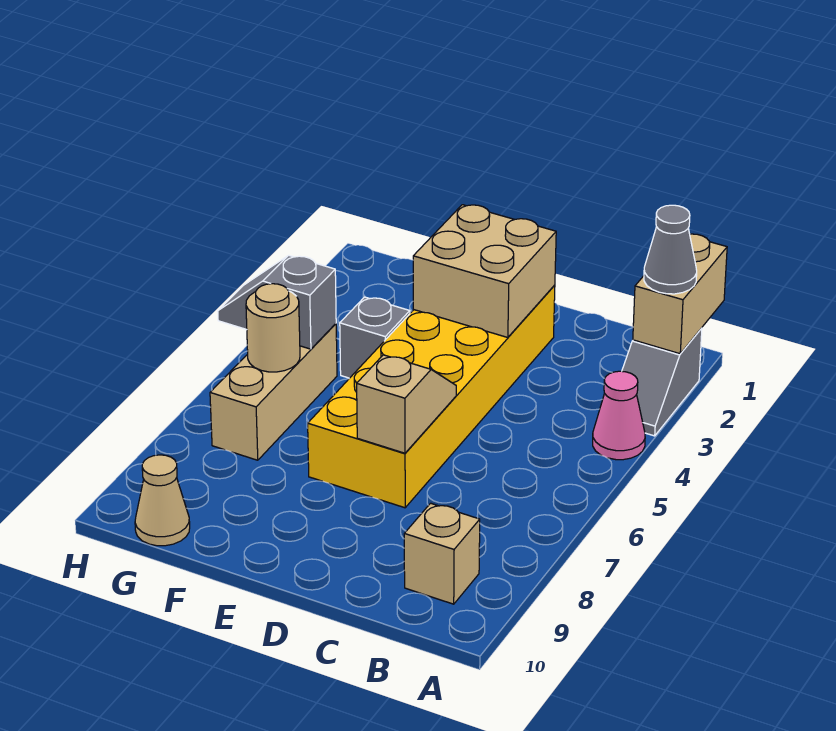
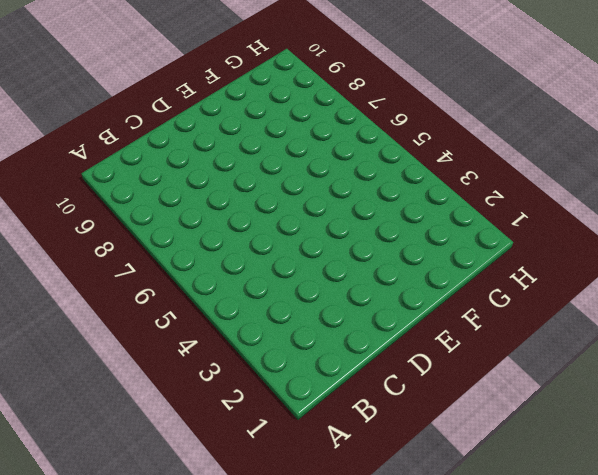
none -> grey 1x2 slope [622,328,702,436]
none -> pink 1x1 cone [593,371,645,460]
none -> tan 1x1 brick [404,503,480,604]

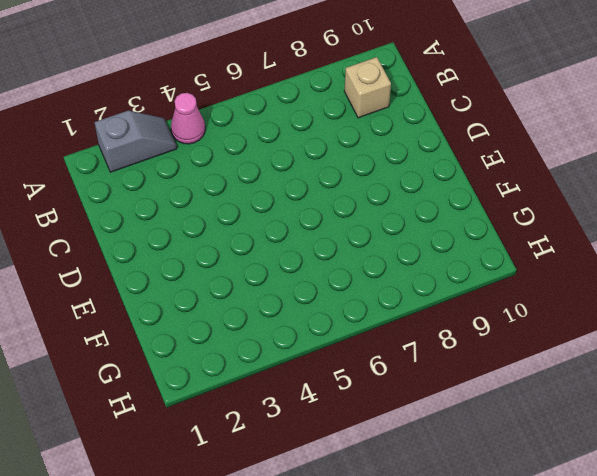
none -> yellow 2x6 brick [308,285,555,508]
none -> grey 1x1 brick [340,297,410,378]
none -> tan 1x3 brick [210,324,337,460]

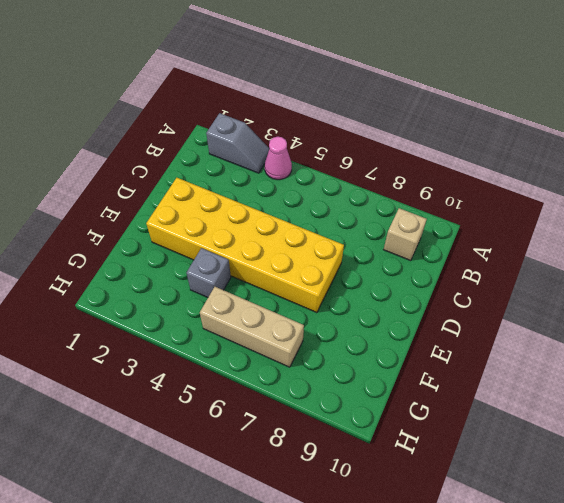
none -> tan 1x1 cone [135,455,190,546]
none -> tan 1x2 brick [633,234,727,354]
none -> tan 2x2 brick [413,205,556,338]

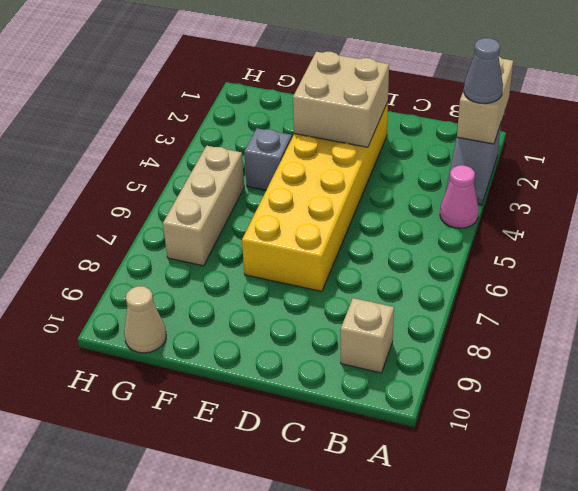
none -> tan 1x2 slope [357,355,456,453]
none -> grey 1x2 slope [218,255,336,349]
none -> tan 1x1 round brick [246,284,300,372]

